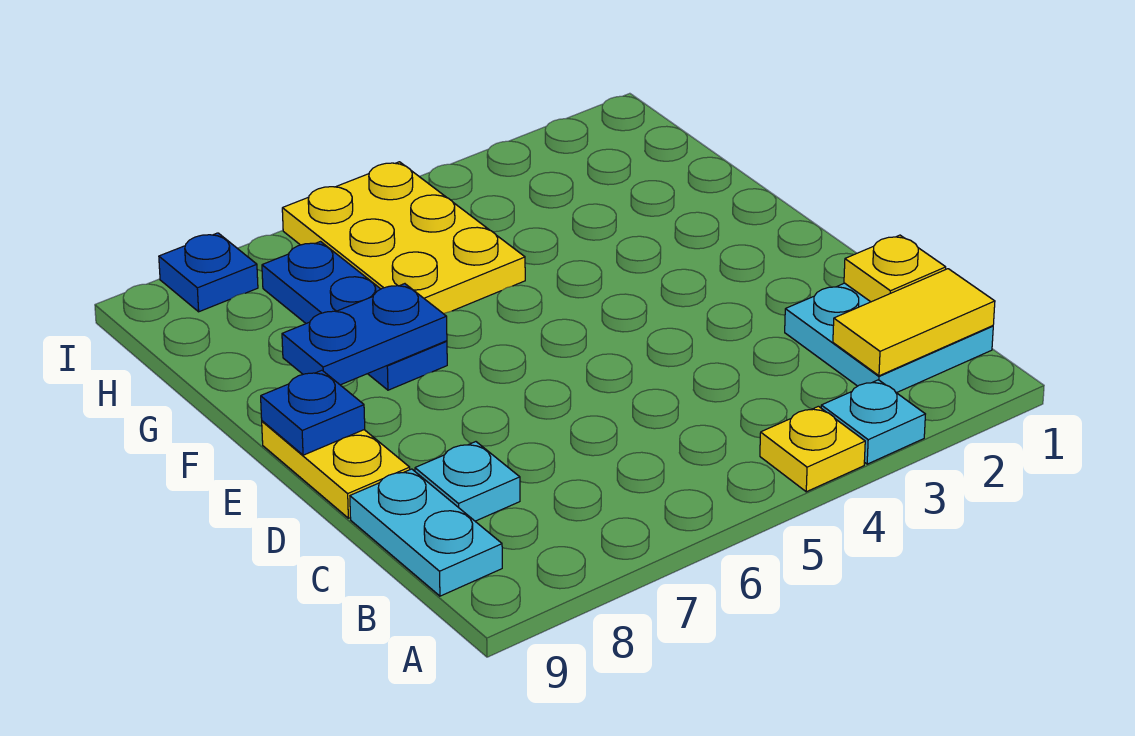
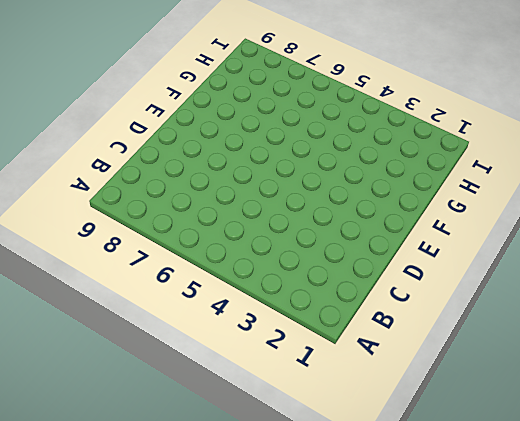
none -> cyan 1x1 plate [821,380,925,464]
none -> yellow 1x1 plate [760,406,865,492]
none -> cyan 2x2 plate [785,283,993,393]

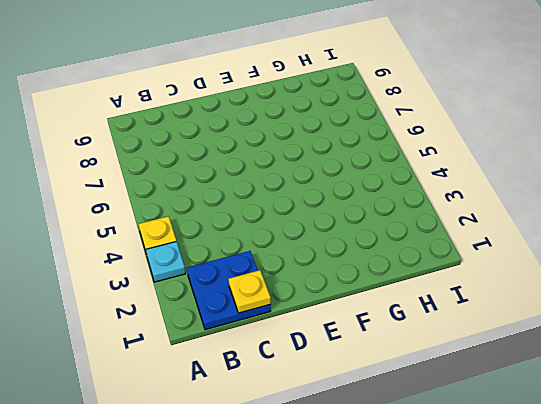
blue 2x2 plate [187,251,271,330] -> cyan 2x2 plate [785,283,993,393]
none -> cyan 1x2 plate [350,469,502,596]
none -> cyan 1x1 plate [415,442,520,521]
none -> yellow 1x2 plate [262,421,410,518]

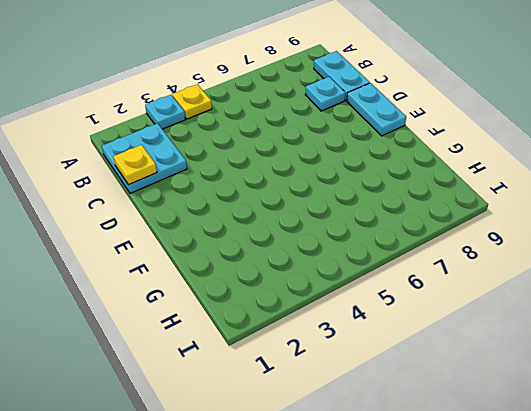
cyan 1x2 plate [347,83,406,136] -> yellow 1x2 plate [262,421,410,518]
none -> blue 1x3 plate [262,242,447,390]
none -> yellow 2x3 plate [282,162,525,314]
none -> blue 1x1 plate [159,233,258,312]

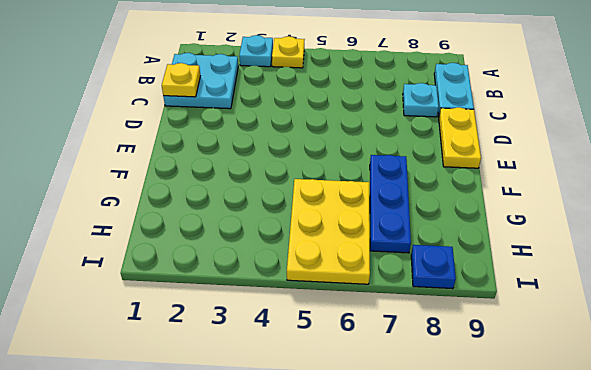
none -> yellow 1x2 tile [833,269,995,376]
none -> blue 1x1 plate [261,370,365,455]
none -> blue 1x2 plate [282,284,447,385]

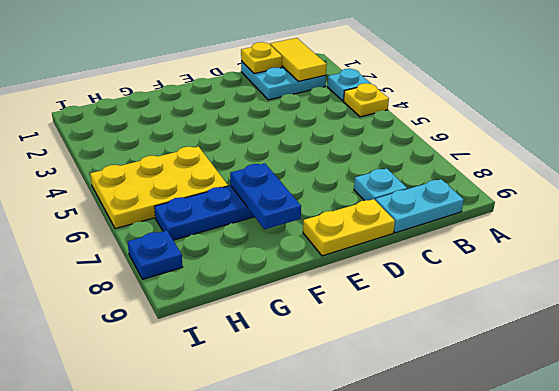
none -> blue 1x1 plate [261,370,365,455]

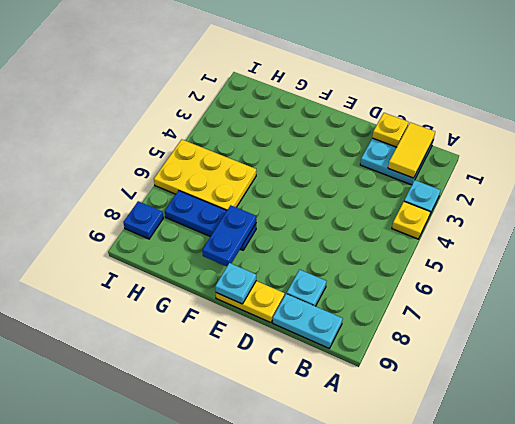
cyan 1x1 plate [215,263,256,304] -> blue 1x1 plate [261,370,365,455]

